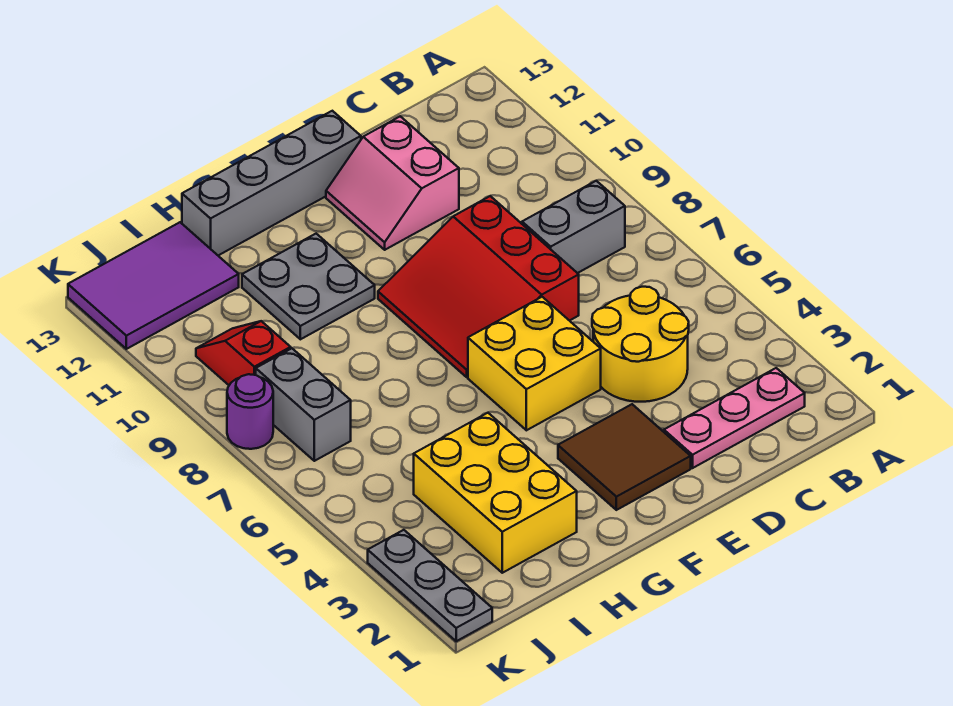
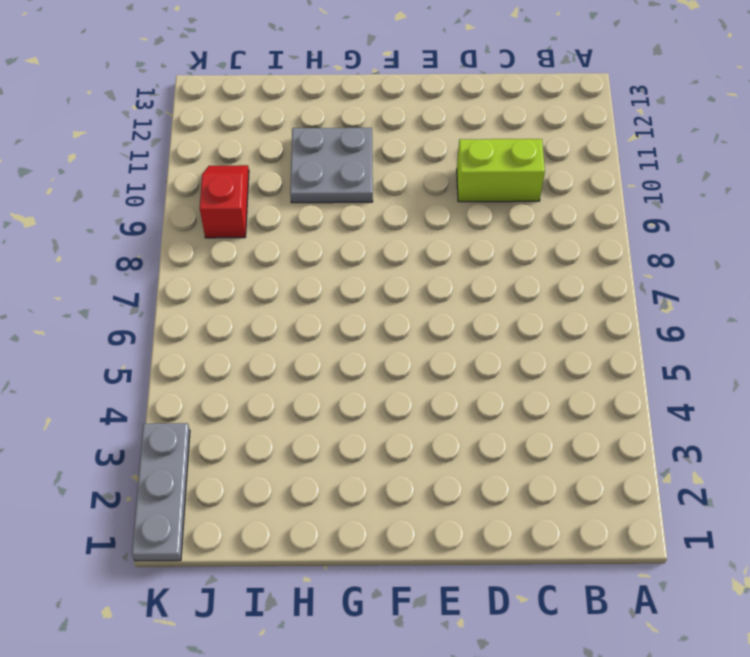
lime 1x2 brick [457,139,545,202] -> none
none -> pink 1x3 plate [664,368,805,468]
none -> grey 1x2 brick [522,181,625,273]
none -> yellow 2x2 round brick [592,287,689,402]

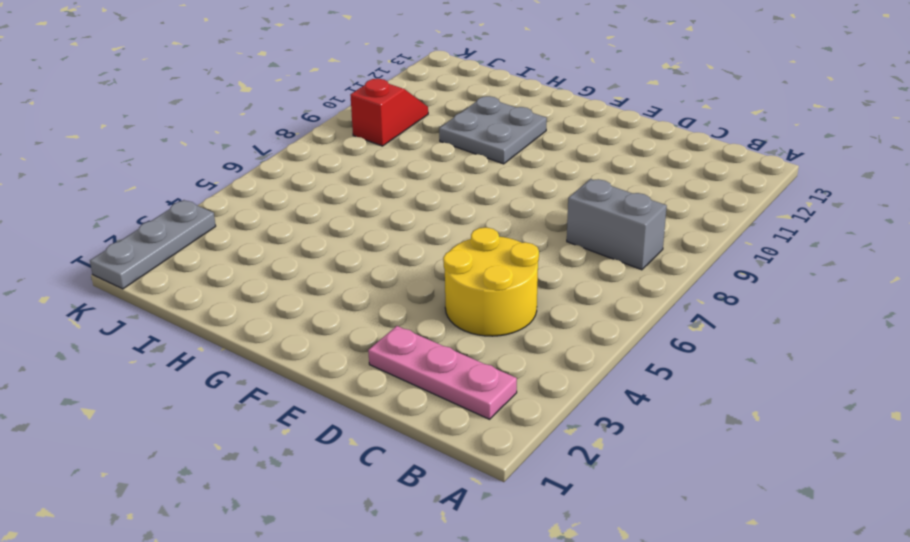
none -> red 3x3 slope [378,196,579,377]
none -> pink 2x2 slope [326,116,459,250]
none -> brown 2x2 tile [558,404,691,510]

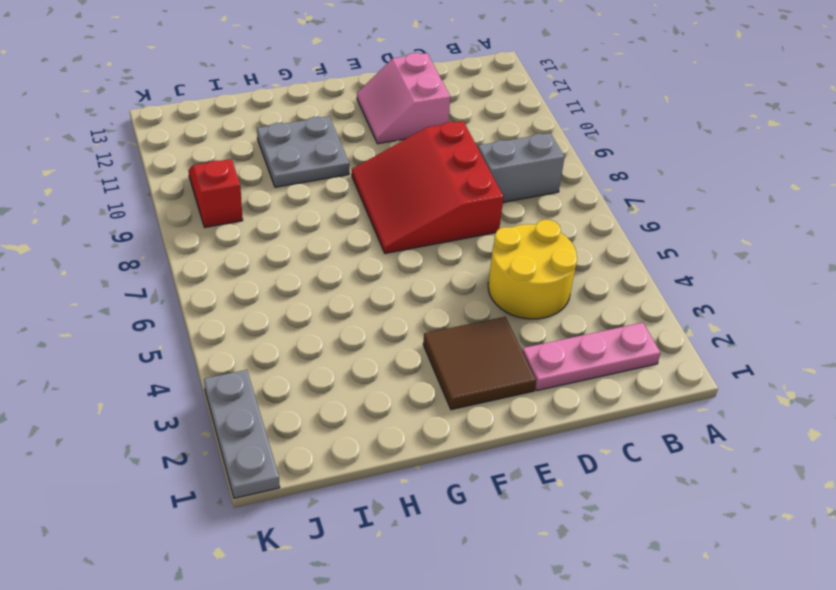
none -> yellow 2x2 brick [468,297,601,430]
none -> grey 1x4 brick [182,111,361,255]
none -> yellow 2x3 brick [414,413,577,573]

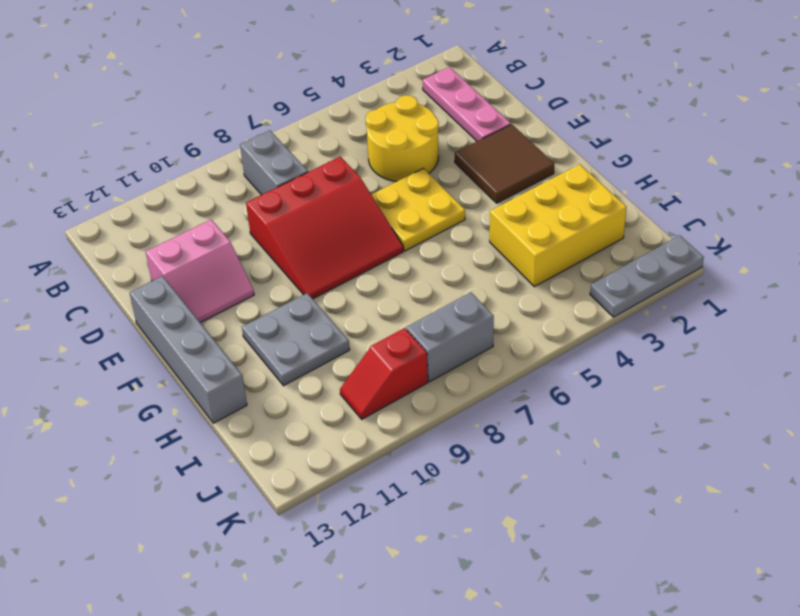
yellow 2x2 plate [371,168,465,251] -> yellow 2x2 brick [468,297,601,430]
none -> purple 2x3 tile [68,222,239,349]
none -> purple 1x1 round brick [227,374,273,449]

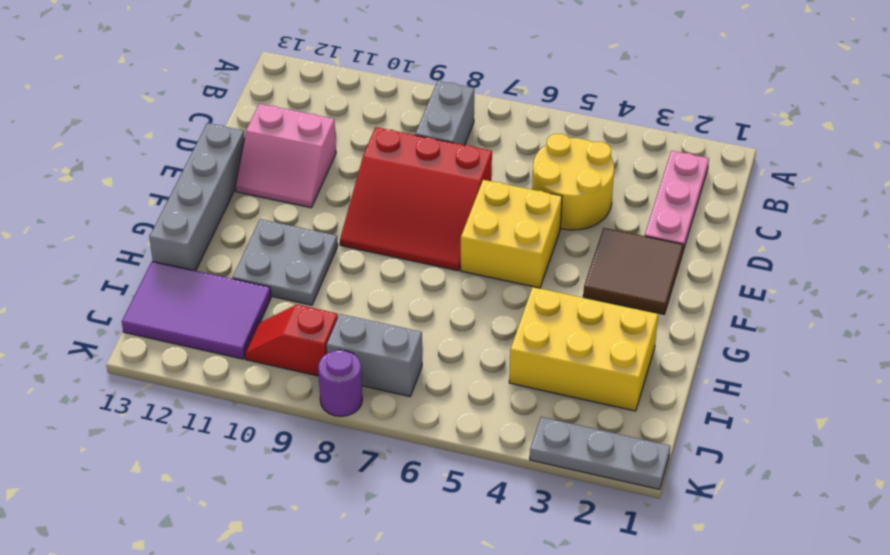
purple 2x3 tile [122,261,271,359] -> purple 2x3 tile turned to [68,222,239,349]

